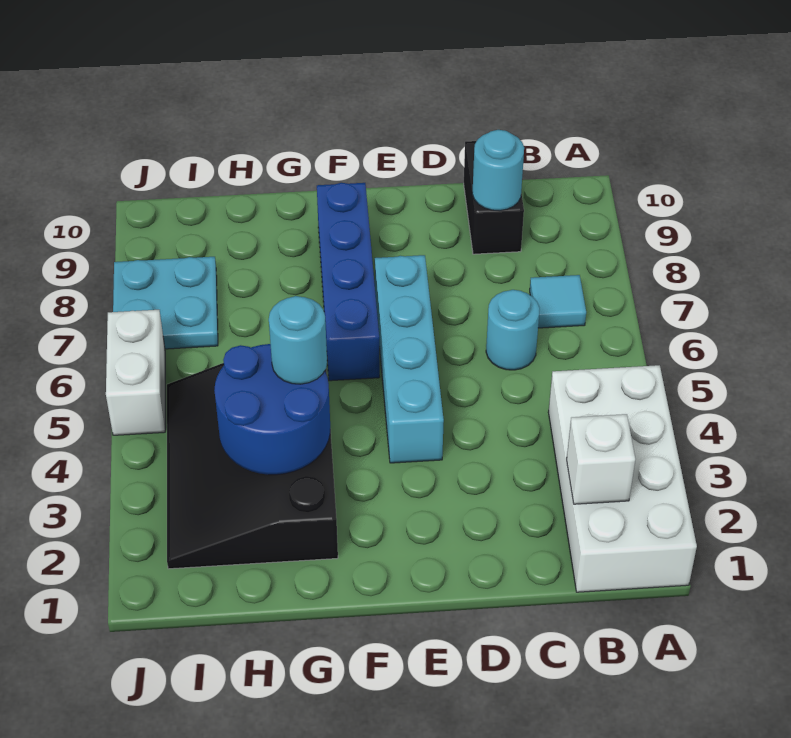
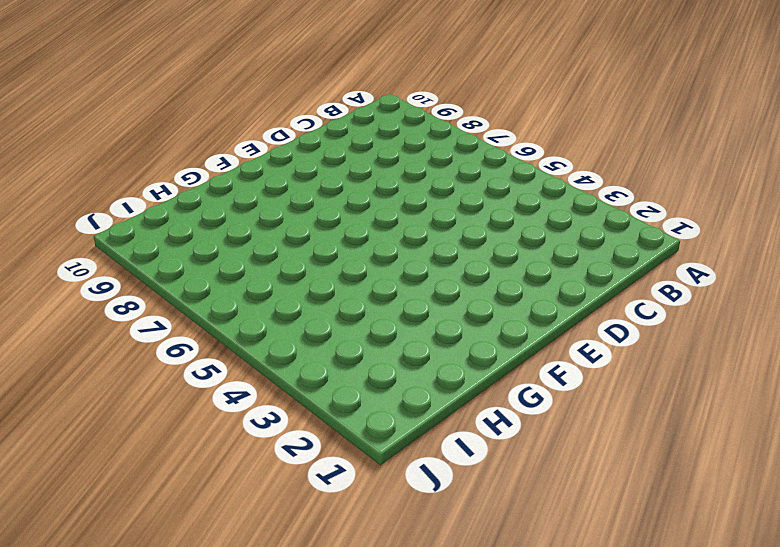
none -> white 2x4 brick [548,365,697,592]
none -> cyan 1x1 tile [530,275,586,328]
none -> cyan 1x1 round brick [486,290,540,370]

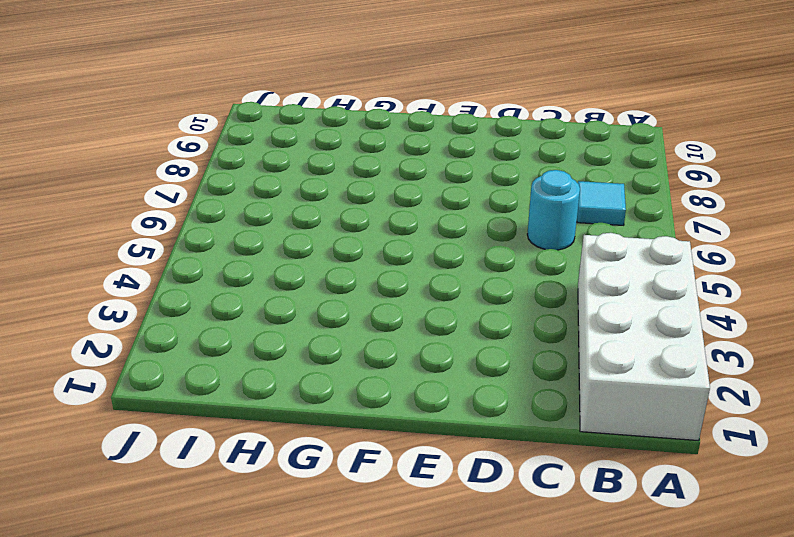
none -> black 1x2 brick [464,141,524,254]
none -> cyan 1x4 brick [375,255,444,463]
none -> blue 1x4 brick [317,183,380,381]

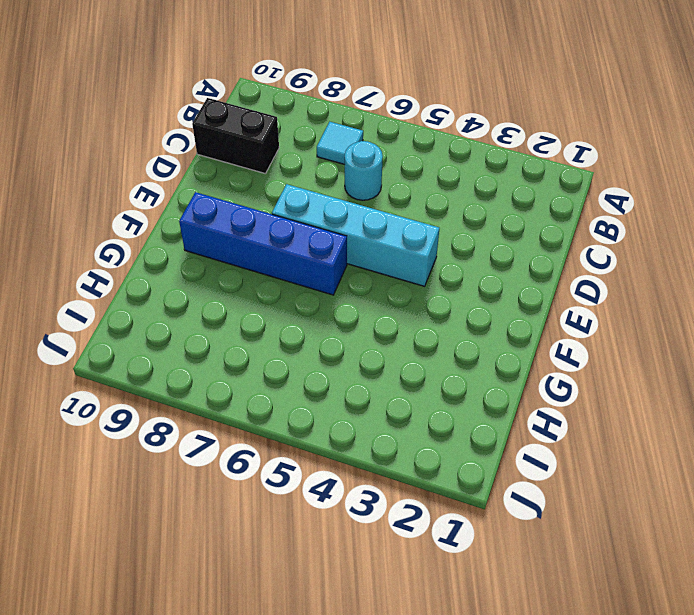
none -> white 2x4 brick [548,365,697,592]
none -> black 3x4 slope [167,363,338,569]
none -> cyan 2x2 plate [113,257,218,349]

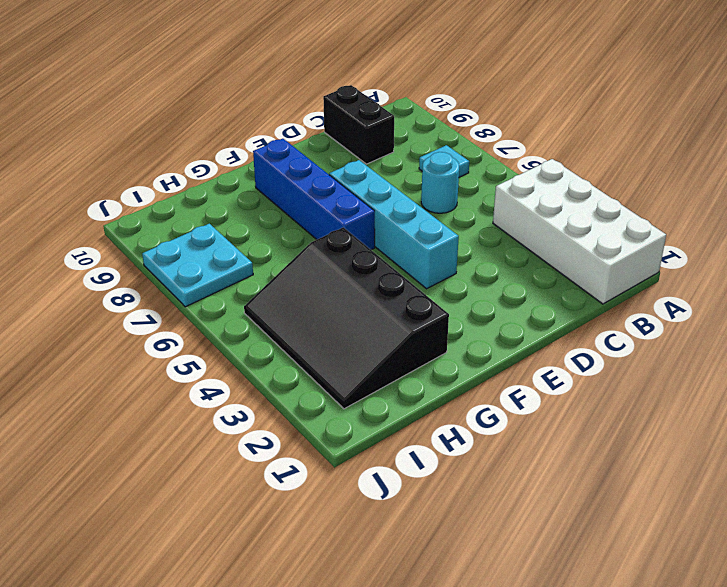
none -> white 1x2 brick [106,310,165,435]
none -> white 1x1 brick [567,414,635,504]
none -> cyan 1x1 round brick [472,130,524,211]

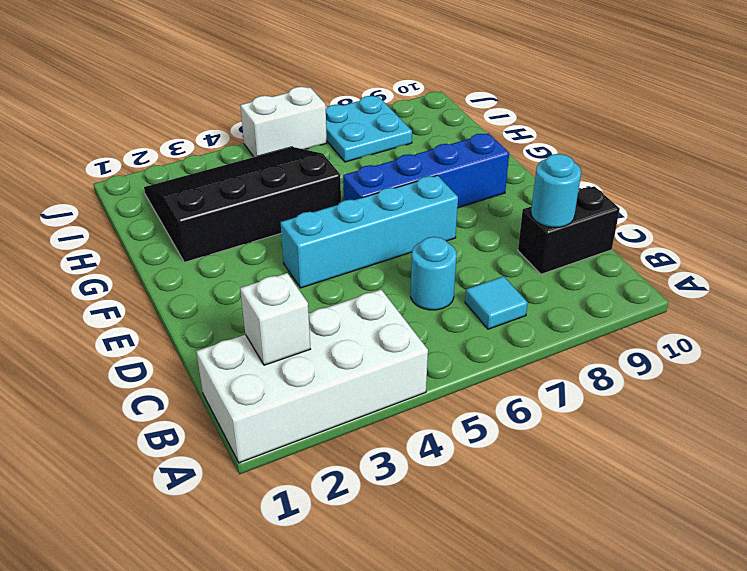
none -> blue 2x2 round brick [214,344,330,475]
none -> cyan 1x1 round brick [269,296,327,384]

